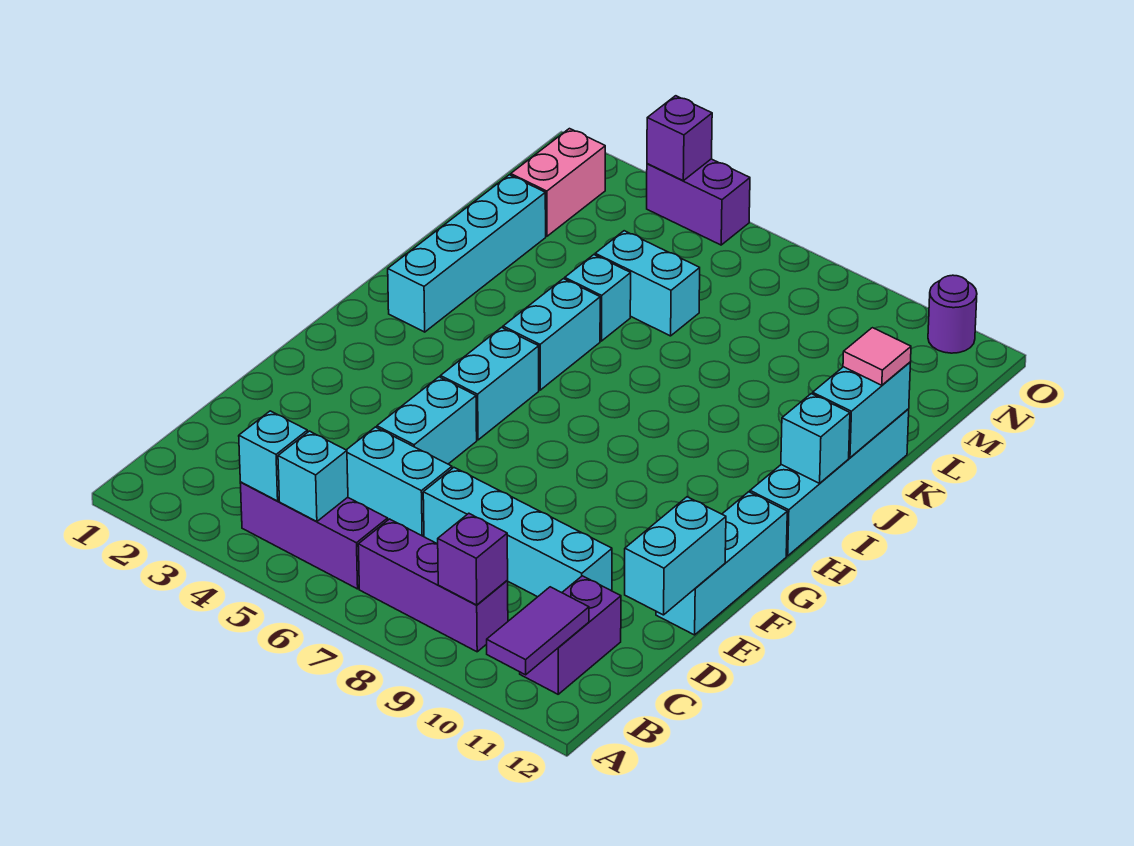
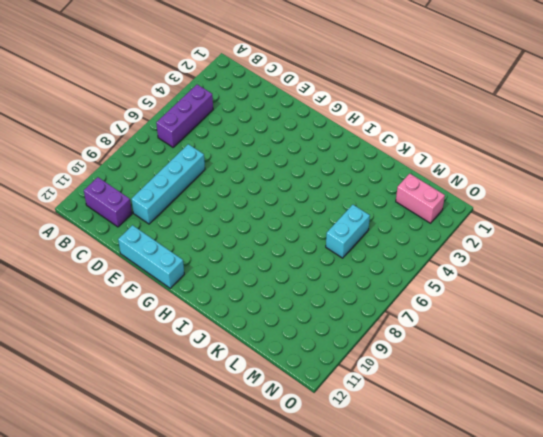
none -> purple 1x3 brick [358,519,508,652]
none -> cyan 1x2 brick [347,427,452,536]
none -> cyan 1x2 brick [377,377,477,464]

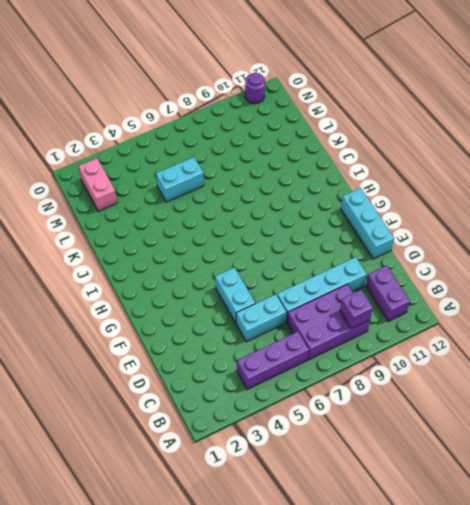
purple 2x3 brick [287,284,370,360] -> purple 1x3 brick [358,519,508,652]
none -> cyan 1x2 brick [441,327,539,440]
none -> cyan 1x4 brick [750,409,909,556]
none -> cyan 1x4 brick [388,175,546,332]

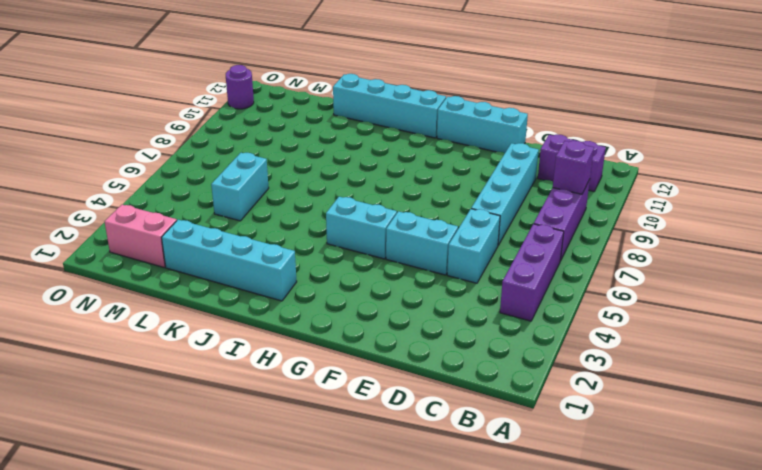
none -> cyan 1x2 brick [503,279,600,390]
none -> cyan 1x1 brick [565,255,631,341]
none -> purple 1x2 brick [647,159,750,245]

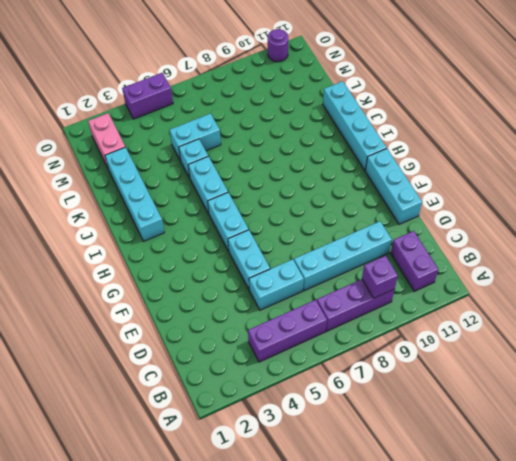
none -> purple 1x2 tile [487,587,589,675]
none -> cyan 1x1 brick [239,411,308,501]
none -> cyan 1x1 brick [278,431,348,522]

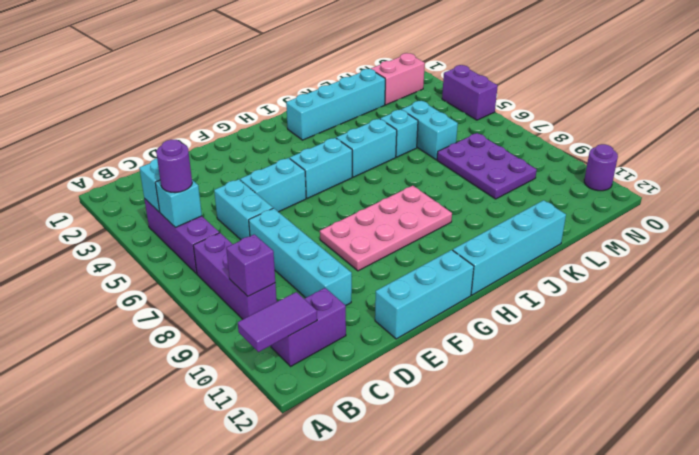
purple 1x1 round brick [156,140,192,193] -> none
pink 2x4 plate [320,186,452,271] -> none
purple 2x3 plate [437,133,537,199] -> none
none -> cyan 1x2 brick [625,497,726,615]
none -> cyan 1x1 brick [781,394,850,483]
none -> cyan 1x2 brick [813,362,911,458]

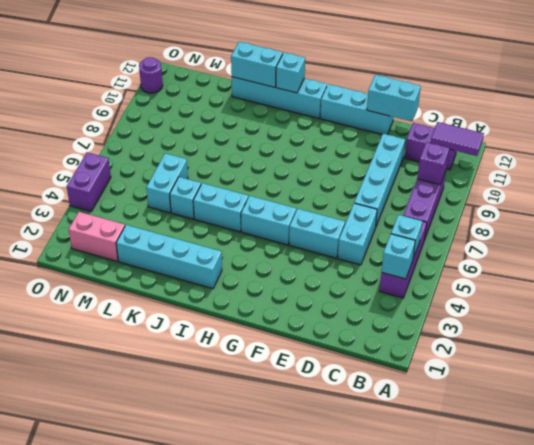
none -> purple 1x1 brick [647,96,712,181]
none -> pink 1x1 tile [843,328,911,385]

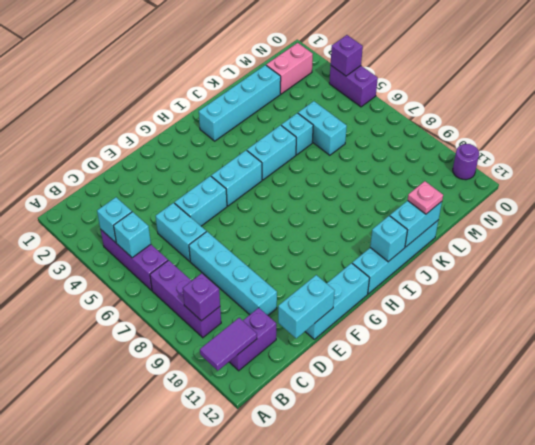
pink 1x1 plate [408,181,443,214] -> pink 1x1 tile [843,328,911,385]

